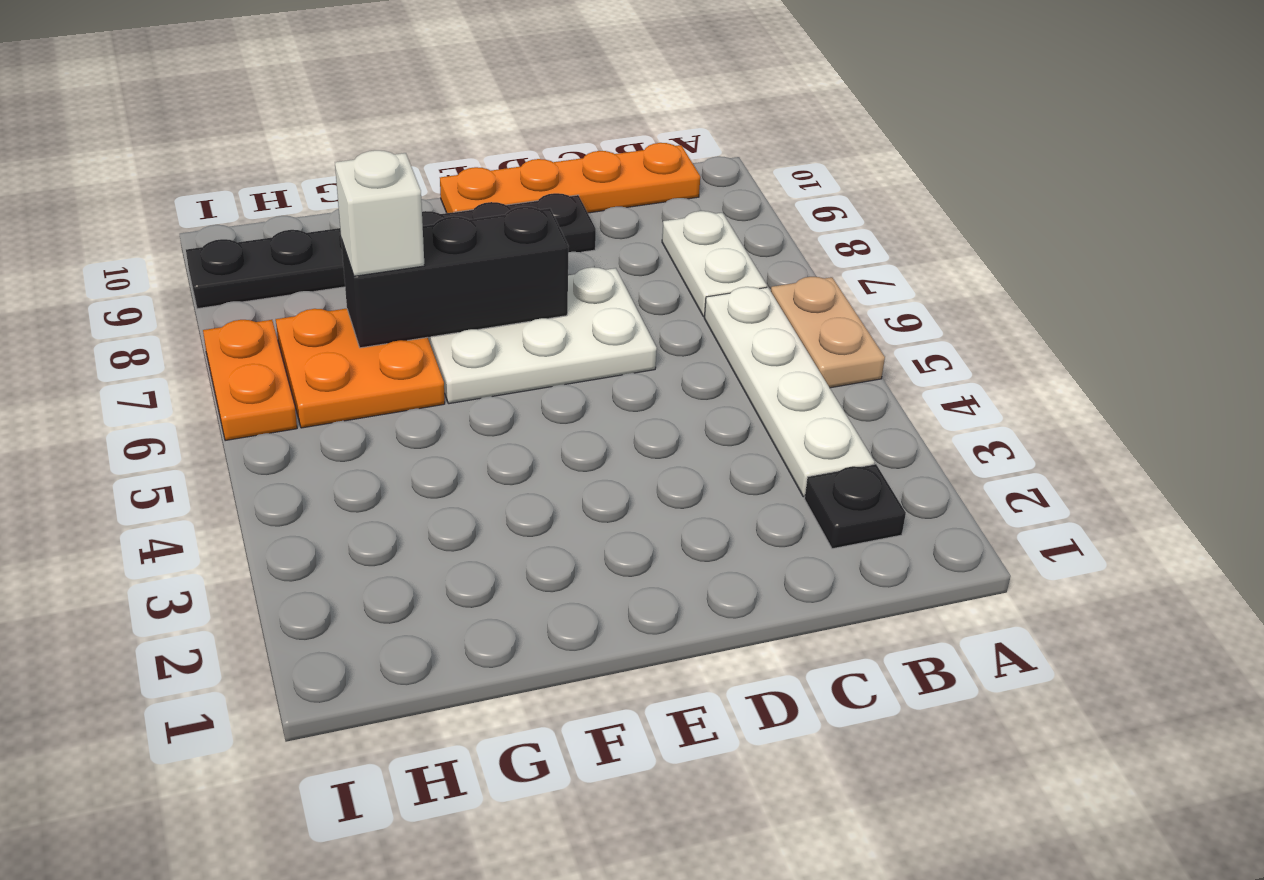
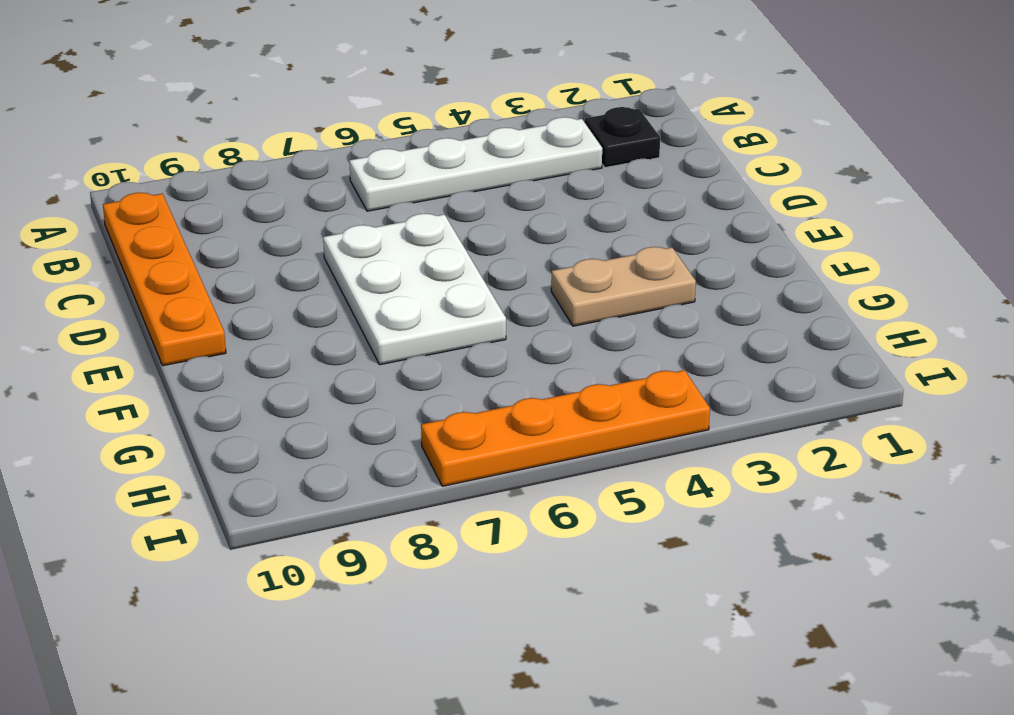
tan 1x2 plate [551,247,696,326] -> tan 1x2 plate moved to [771,277,885,388]
orange 1x4 plate [421,370,710,486] -> orange 1x2 plate [203,320,297,441]
none -> white 1x2 plate [662,211,767,317]
none -> black 1x6 plate [186,193,596,309]

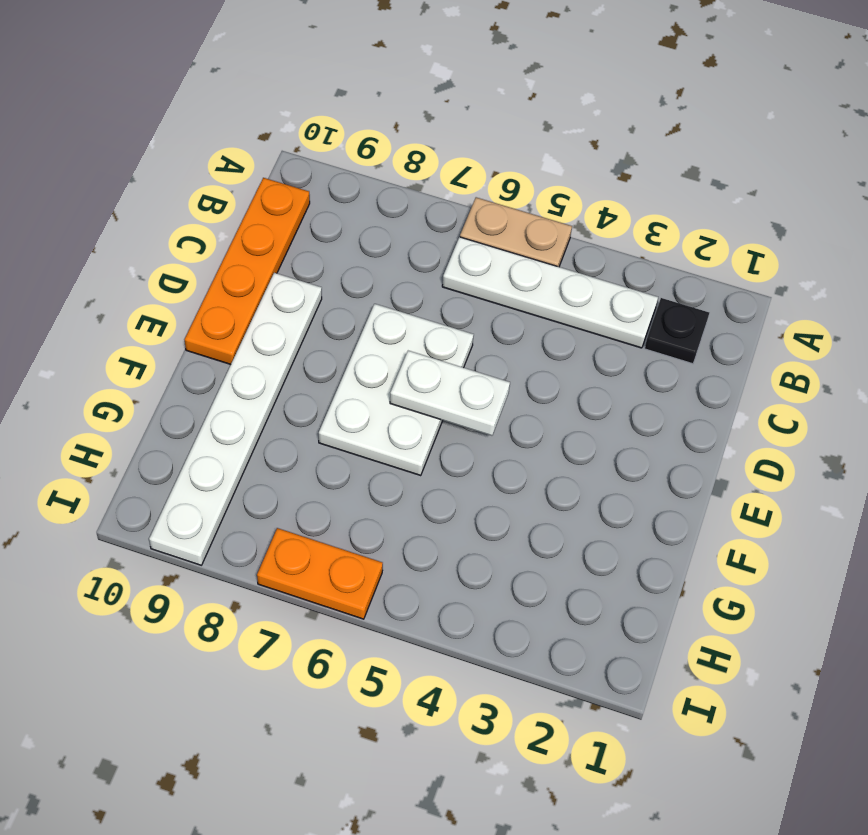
white 1x6 plate [149,273,322,565] -> black 1x6 plate [186,193,596,309]
white 1x2 plate [390,351,510,436] -> white 1x2 plate moved to [662,211,767,317]
none -> orange 2x2 plate [276,309,445,428]
none -> black 1x3 brick [341,207,569,348]

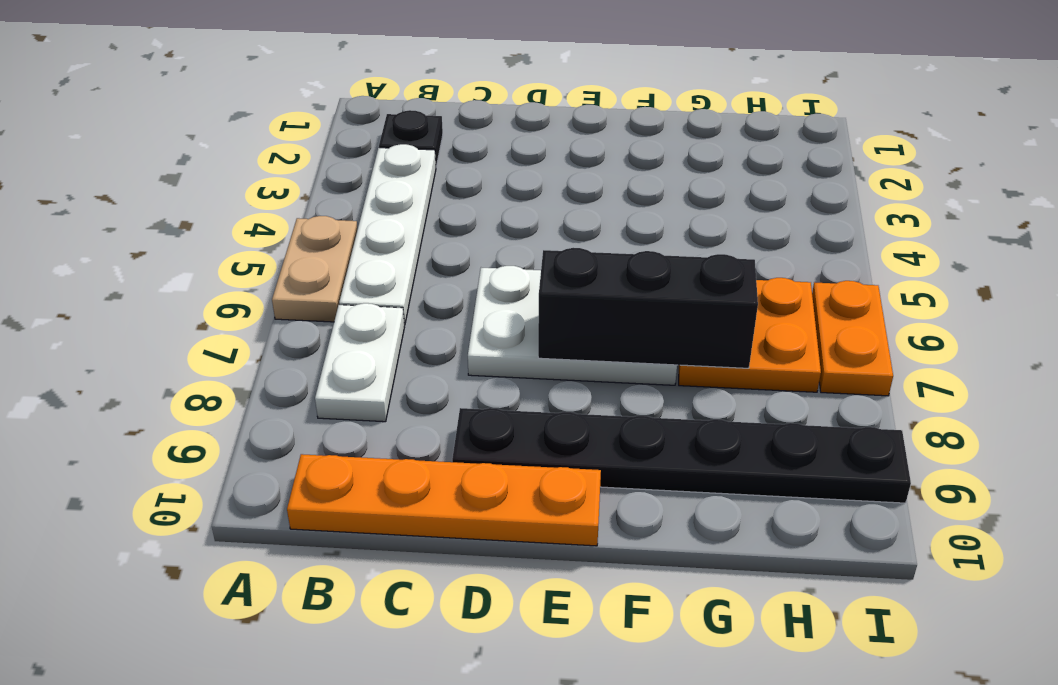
none -> white 1x1 brick [335,150,425,276]

